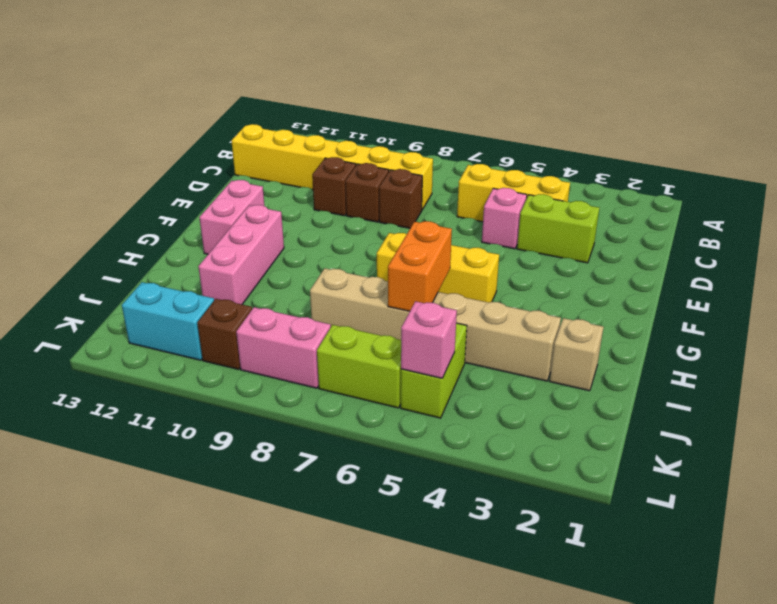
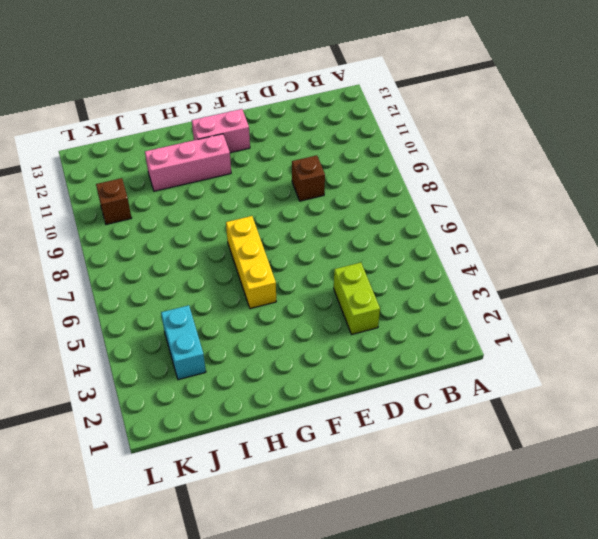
cyan 1x2 brick [161,305,206,380] -> cyan 1x2 brick moved to [122,282,214,360]
none -> yellow 1x3 brick [457,164,570,222]
none -> yellow 1x6 brick [231,124,433,210]
none -> pink 1x1 brick [482,188,527,249]

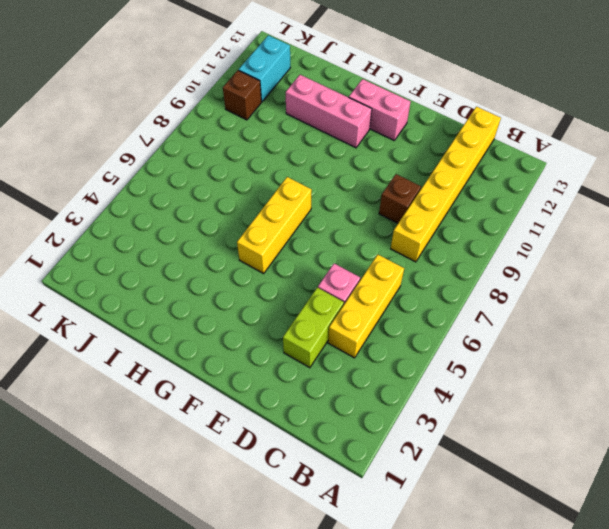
none -> brown 1x1 brick [379,169,422,228]
none -> brown 1x1 brick [312,157,356,216]
none -> tan 1x1 brick [550,318,603,391]

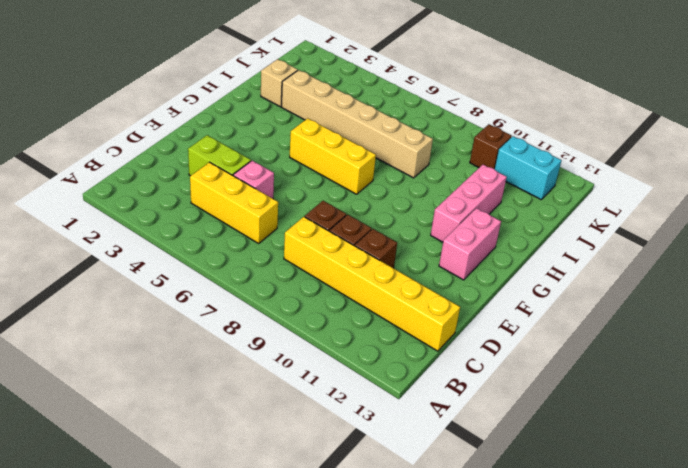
none -> lime 1x2 brick [401,323,467,418]
none -> lime 1x2 brick [317,325,401,408]
none -> pink 1x2 brick [236,307,331,388]

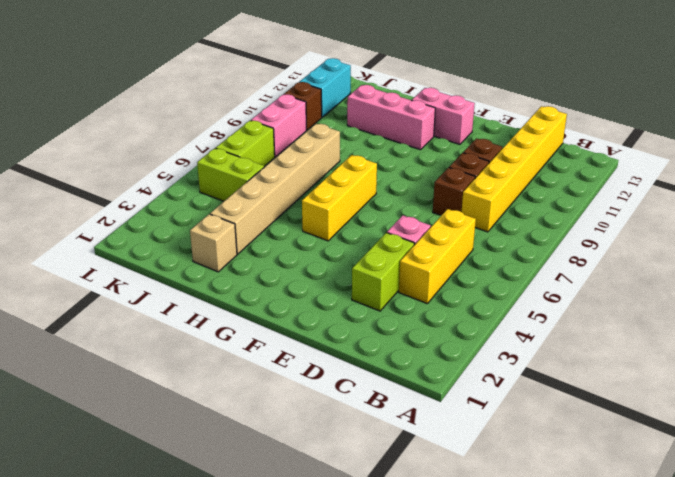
none -> orange 1x2 brick [388,221,452,312]
none -> pink 1x1 brick [401,301,457,378]

